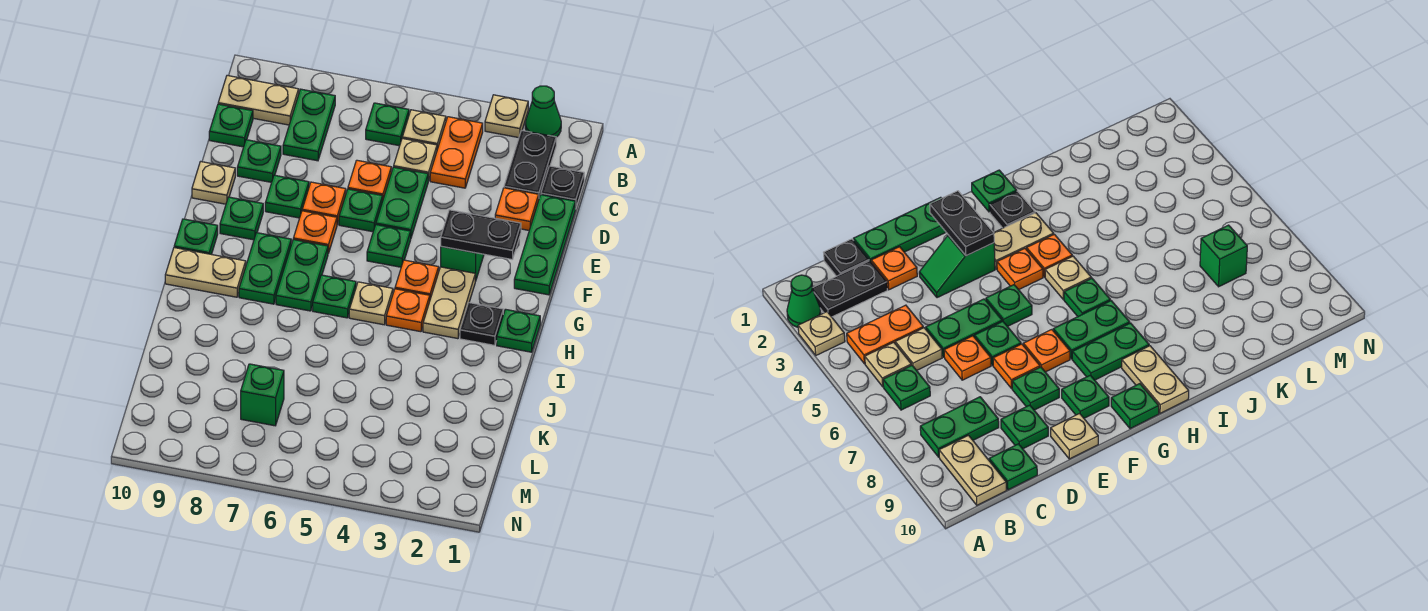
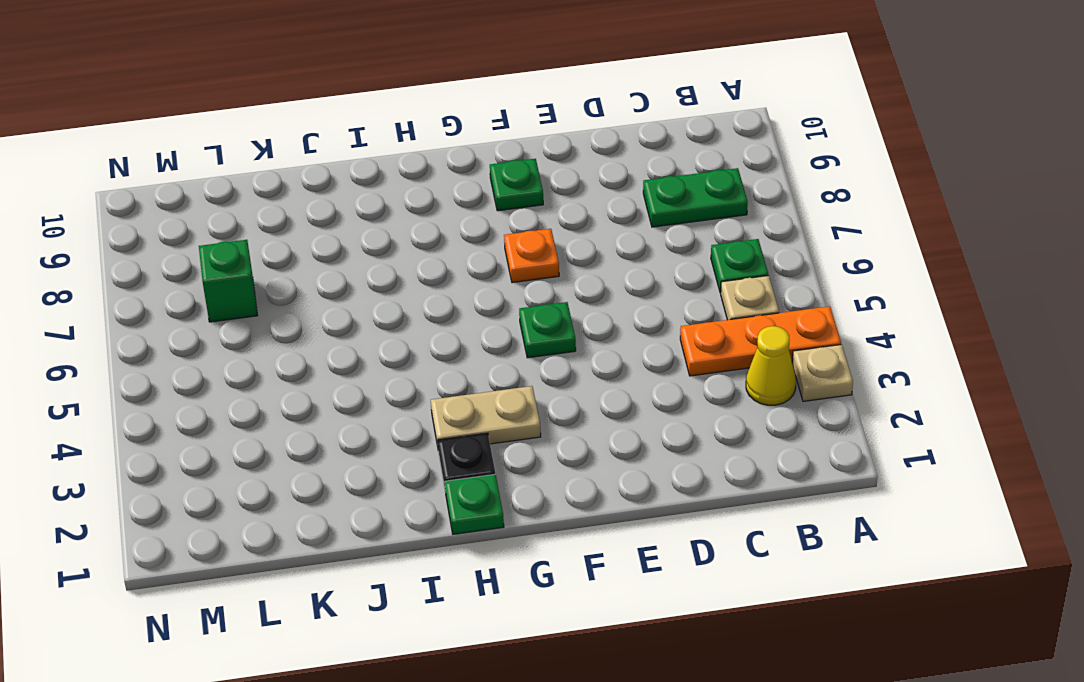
orange 1x3 plate [680,306,841,376] -> orange 1x2 plate [430,117,483,188]
yellow 1x1 cone [746,326,796,405] -> none
none -> green 1x1 cone [525,86,561,137]
none -> black 1x2 plate [504,130,556,198]
none -> tan 1x2 plate [218,76,299,125]
none -> black 1x1 plate [541,166,584,209]

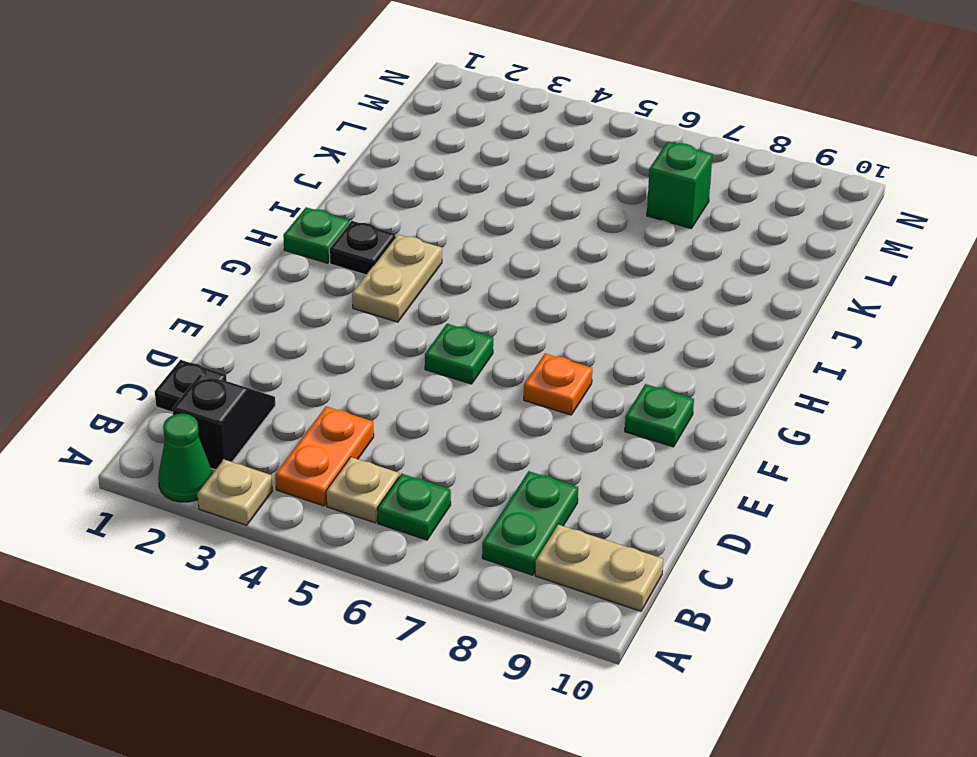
black 1x2 slope [173,375,275,470] -> black 1x2 plate [504,130,556,198]
none -> tan 1x1 plate [394,139,437,181]
none -> green 1x1 plate [209,104,253,147]
none -> green 1x3 plate [514,195,575,295]
none -> orange 1x1 plate [495,188,539,230]

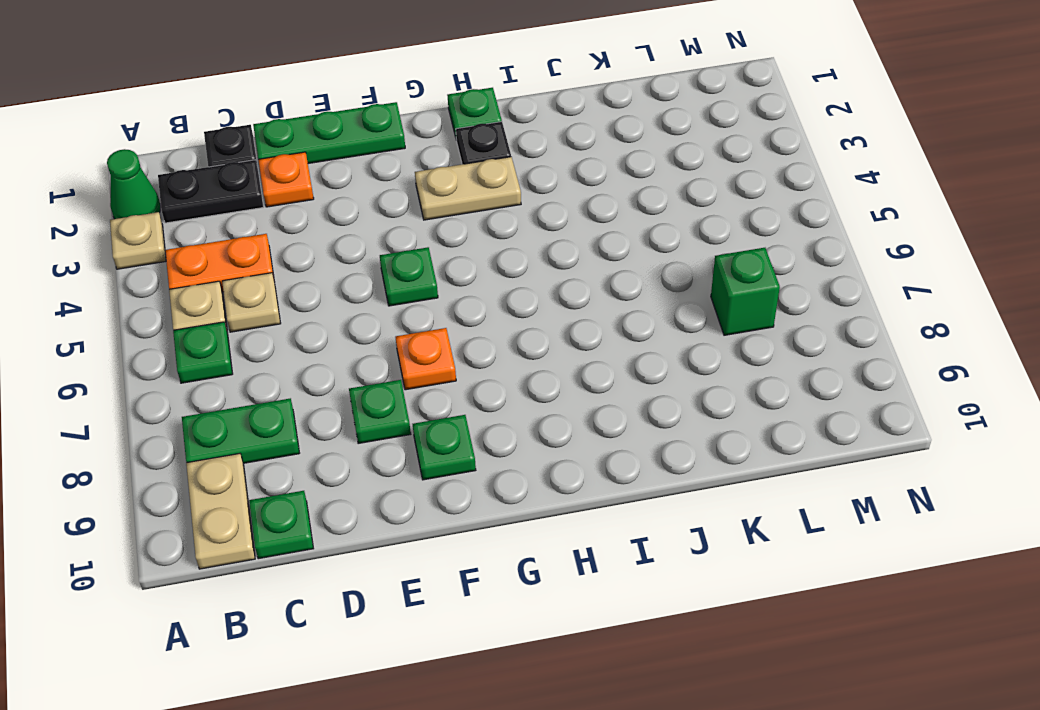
none -> green 1x2 plate [376,167,428,237]
none -> orange 1x1 plate [348,160,391,198]
none -> green 1x1 plate [237,140,281,182]
none -> green 1x2 slope [441,246,484,281]

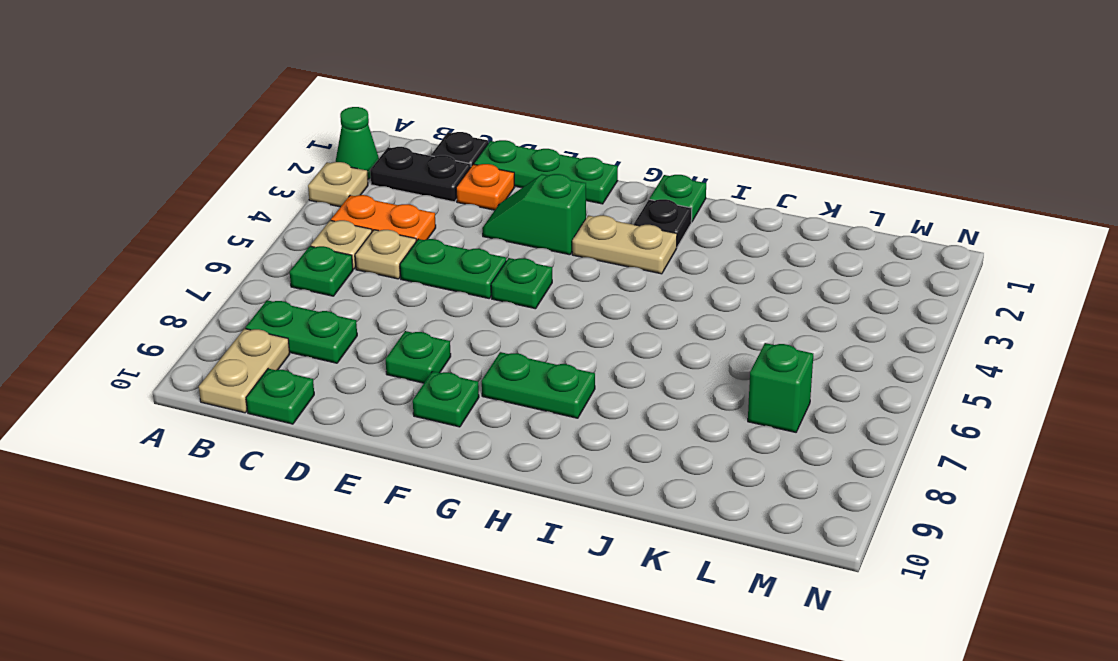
none -> orange 1x1 plate [348,160,391,198]
none -> green 1x1 plate [237,140,281,182]
none -> green 1x1 plate [339,189,383,232]
none -> orange 1x1 plate [302,182,346,224]

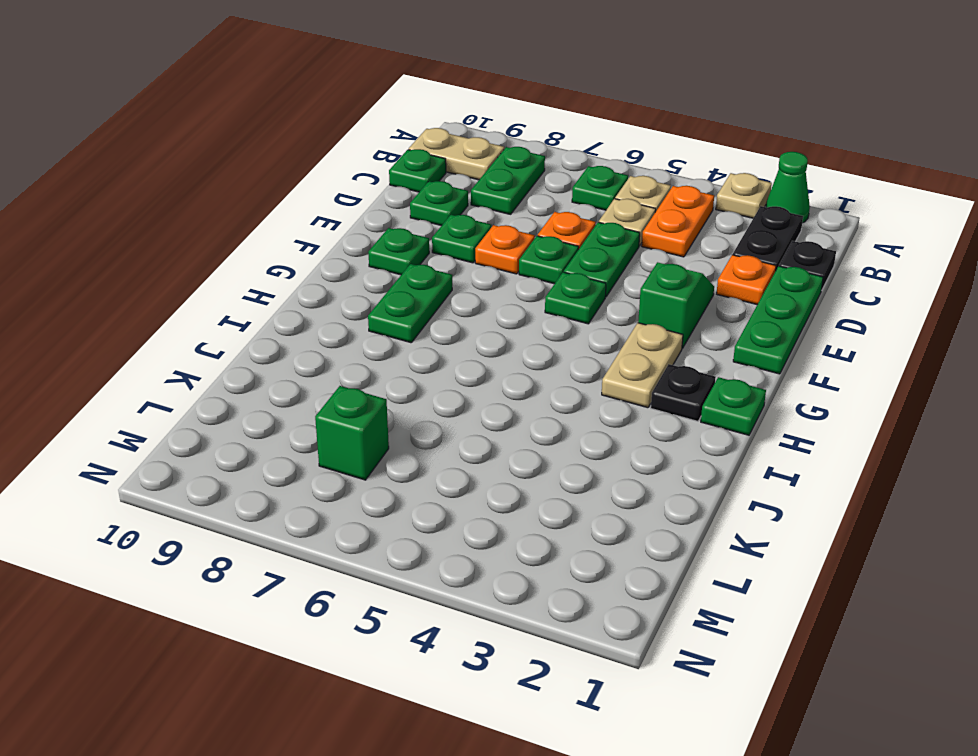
none -> tan 1x1 plate [192,162,235,204]
none -> orange 1x1 plate [293,211,337,253]
none -> orange 1x1 plate [395,260,439,299]
none -> green 1x2 plate [276,239,328,311]

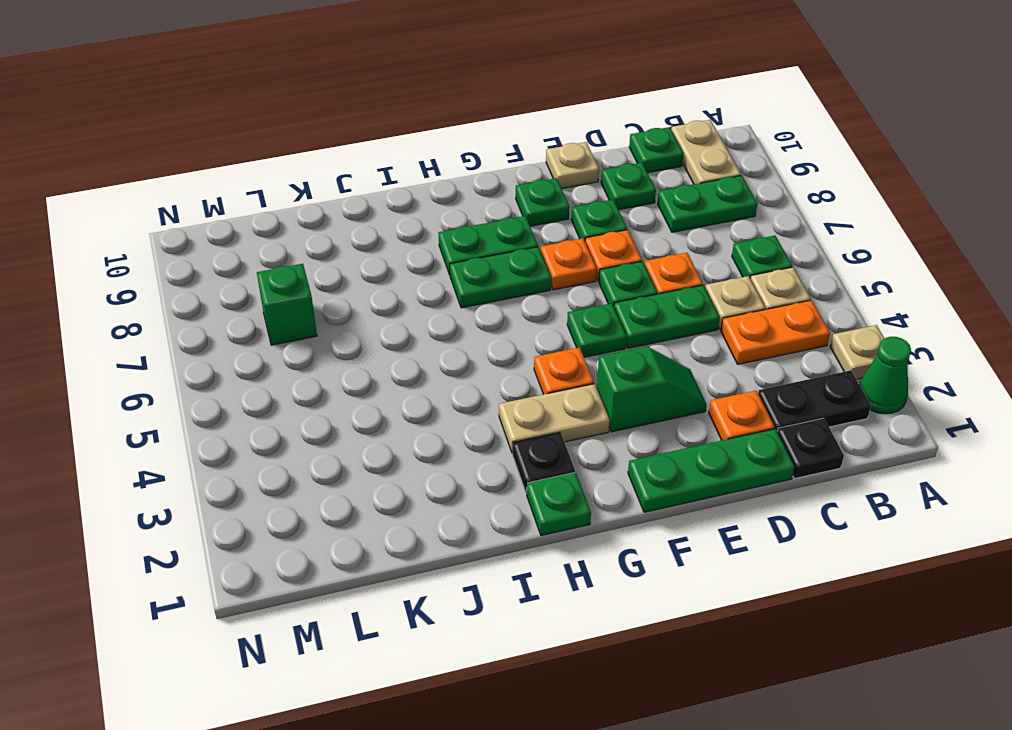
none -> green 1x1 plate [174,219,218,254]
none -> orange 1x1 plate [386,289,430,332]
none -> tan 1x1 plate [349,282,393,325]
none -> green 1x1 plate [313,275,356,318]

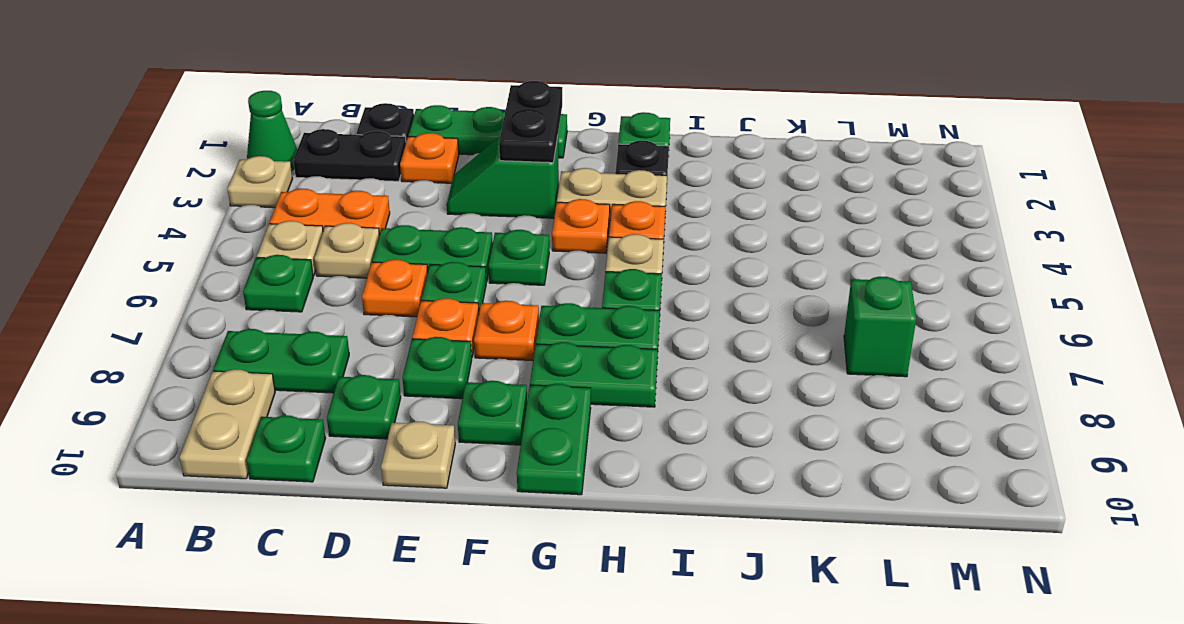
green 1x2 plate [517,384,591,495] -> green 1x1 plate [174,219,218,254]
none -> tan 1x2 plate [165,248,246,297]

